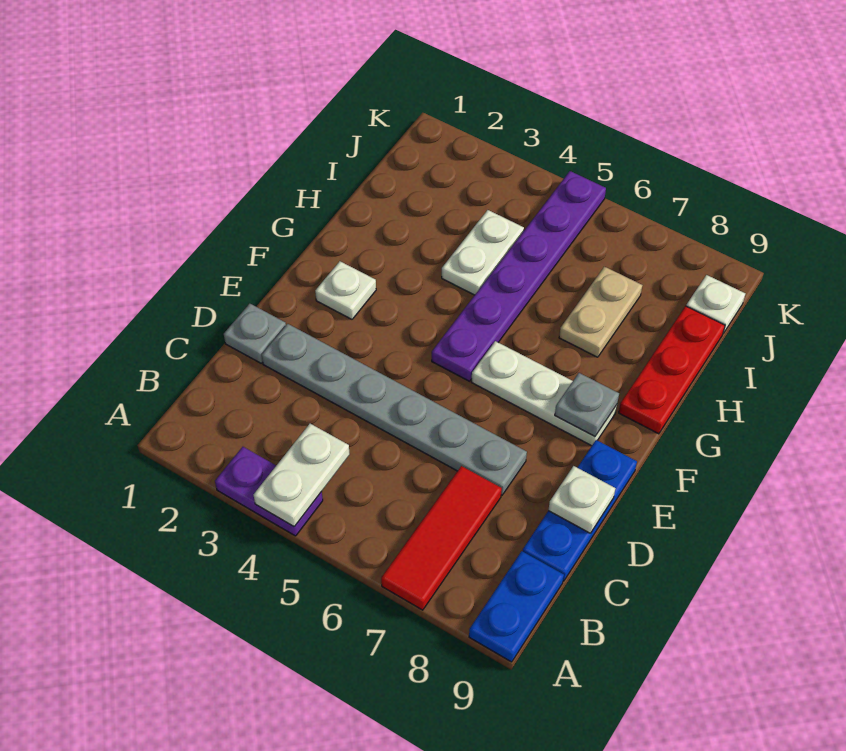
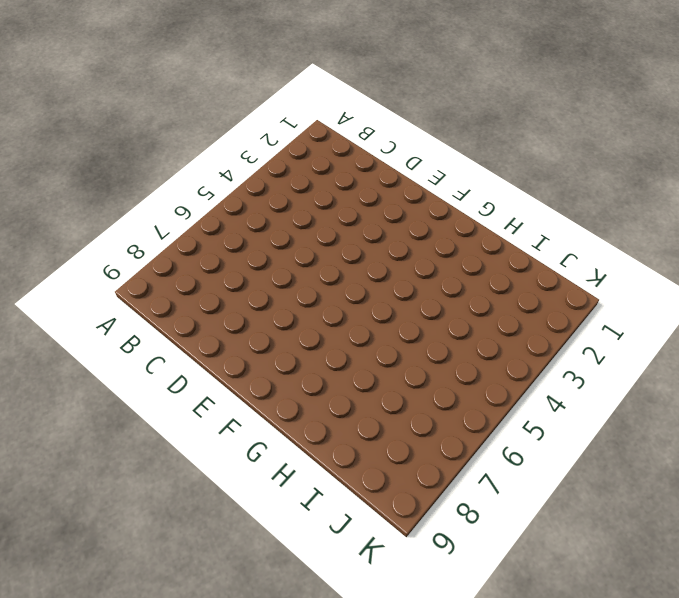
none -> purple 1x2 plate [215,447,323,536]
none -> red 1x3 tile [381,466,502,610]
none -> blue 1x2 plate [469,551,564,662]

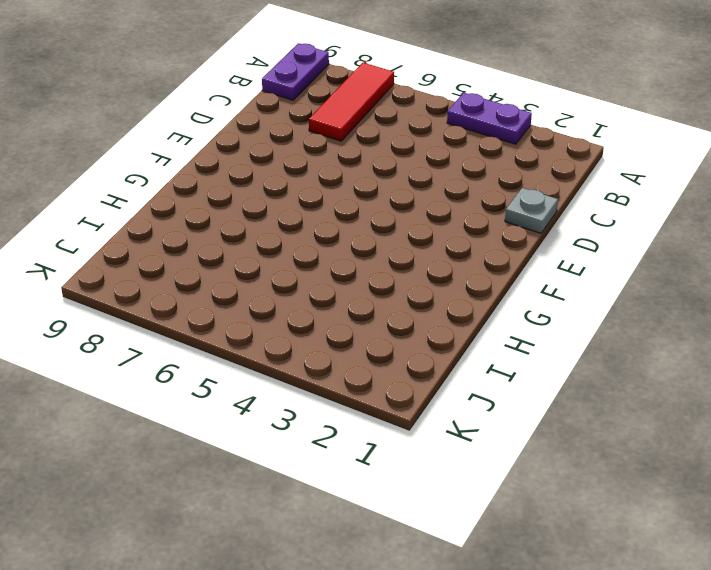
purple 1x2 plate [262,43,329,100] -> blue 1x2 plate [469,551,564,662]
none -> blue 1x3 plate [523,440,637,581]
none -> grey 1x6 plate [262,324,527,495]
none -> white 1x1 plate [315,261,376,319]

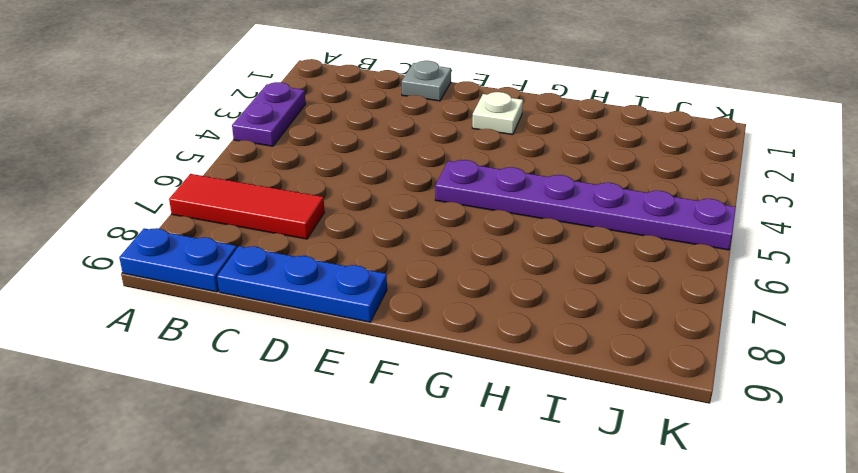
none -> grey 1x6 plate [262,324,527,495]
none -> white 1x3 plate [472,341,617,446]
none -> red 1x3 plate [619,306,725,434]

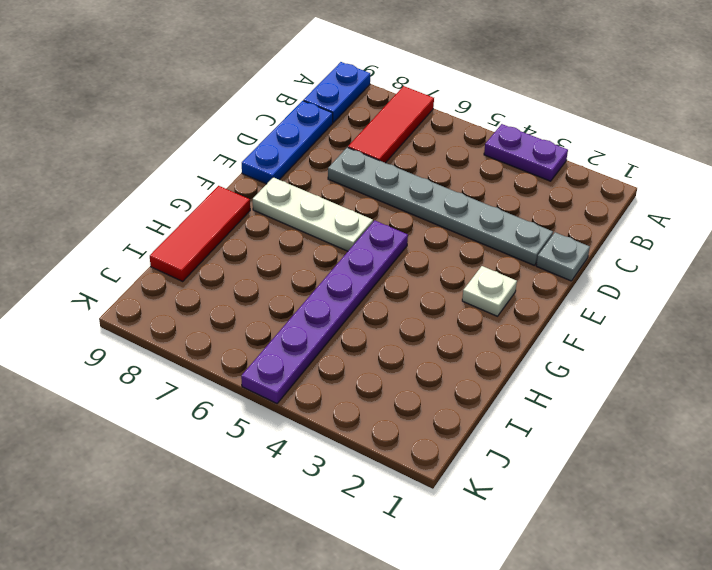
red 1x3 tile [150,186,250,281] -> red 1x3 plate [619,306,725,434]
none -> white 1x2 plate [442,210,524,295]
none -> tan 1x2 plate [559,267,642,357]
none -> white 1x1 plate [686,275,745,333]

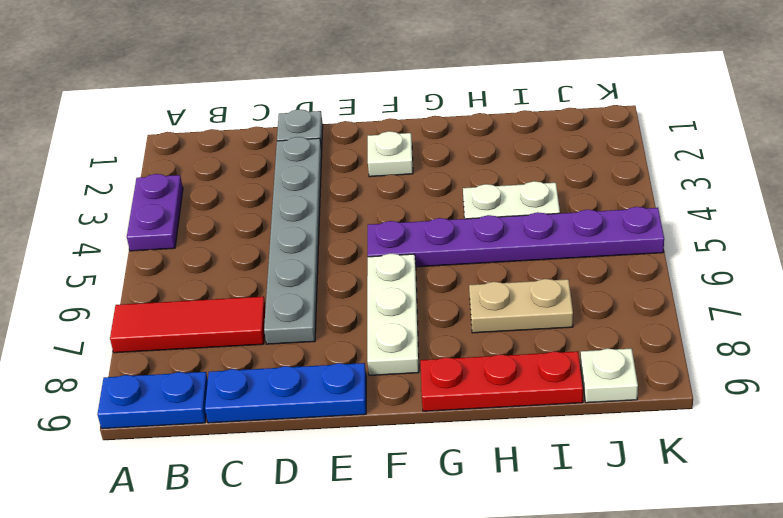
none -> white 1x2 plate [253,424,350,527]
none -> white 1x1 plate [548,466,615,533]
none -> grey 1x1 plate [555,373,619,437]

